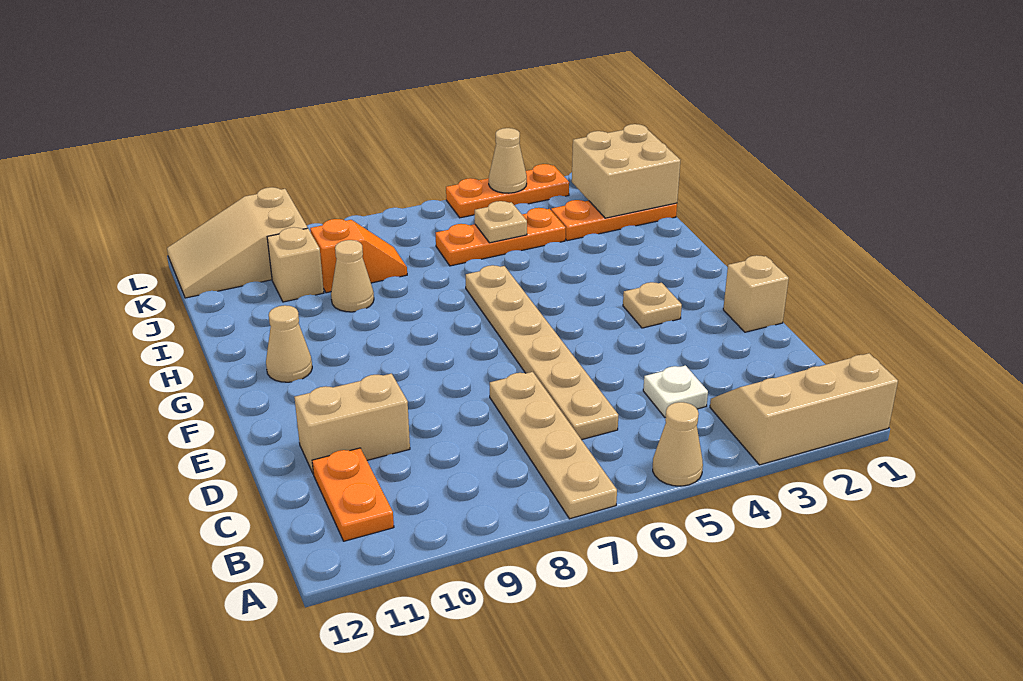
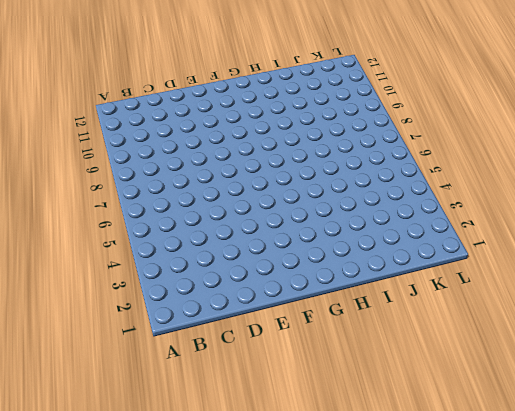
none -> tan 2x3 slope [710,353,898,465]
none -> tan 1x1 cone [653,402,703,486]
none -> tan 1x4 plate [490,372,617,519]

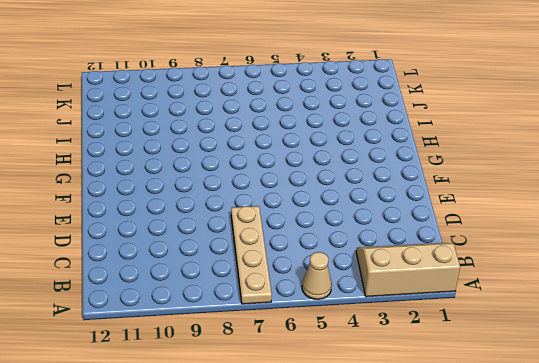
none -> orange 1x2 plate [312,448,394,541]
none -> white 1x1 plate [643,366,708,417]
none -> tan 1x6 plate [466,265,618,440]

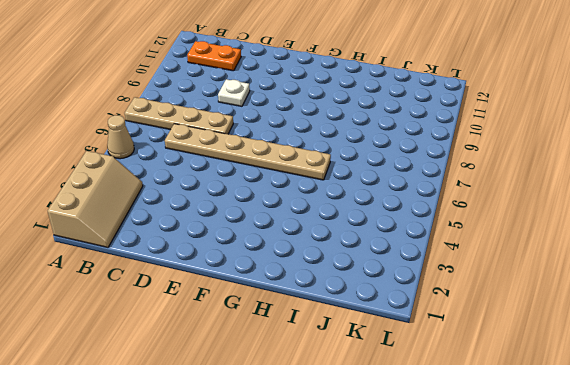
white 1x1 plate [218,79,250,106] -> white 1x1 plate moved to [643,366,708,417]
none -> tan 1x2 brick [294,374,410,474]
none -> tan 1x1 brick [723,255,789,332]
none -> tan 1x1 plate [623,282,682,328]

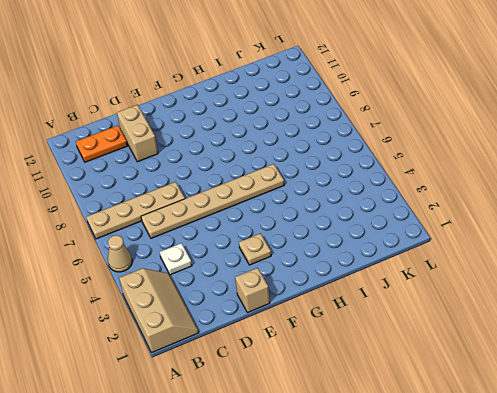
none -> tan 1x1 cone [266,305,312,382]
none -> tan 1x1 cone [331,240,374,312]
none -> orange 1x3 plate [551,200,677,241]

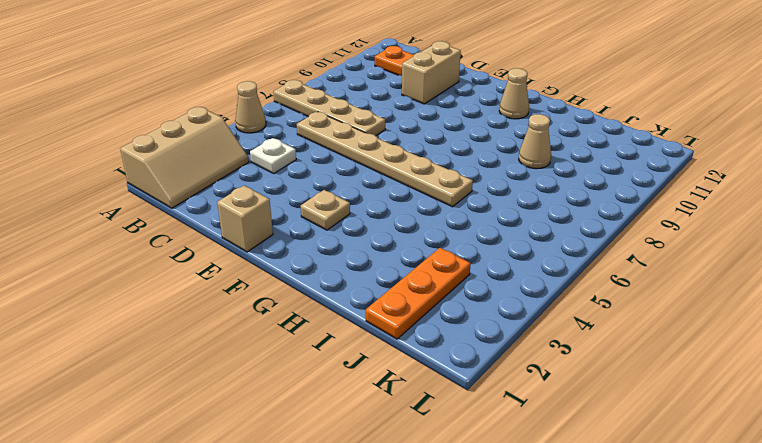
none -> orange 1x3 plate [436,208,565,266]
none -> orange 1x2 slope [310,219,407,293]
none -> tan 1x1 brick [267,227,324,302]

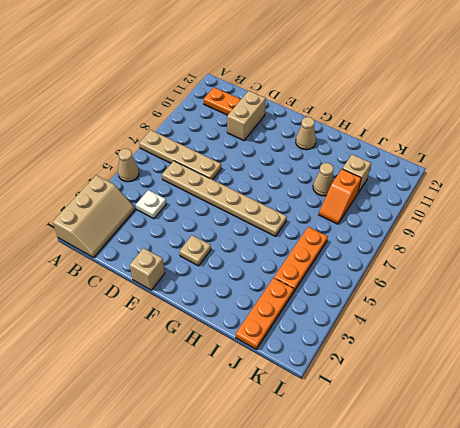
none -> tan 2x3 slope [167,187,308,298]
none -> orange 1x3 plate [446,164,569,218]
none -> tan 2x2 brick [572,124,680,218]

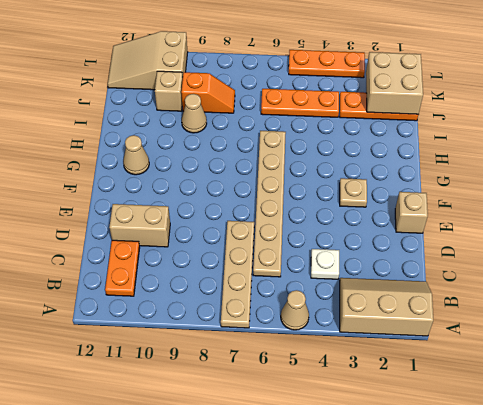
none -> tan 1x1 plate [475,201,527,243]
none -> tan 1x1 cone [489,128,527,193]

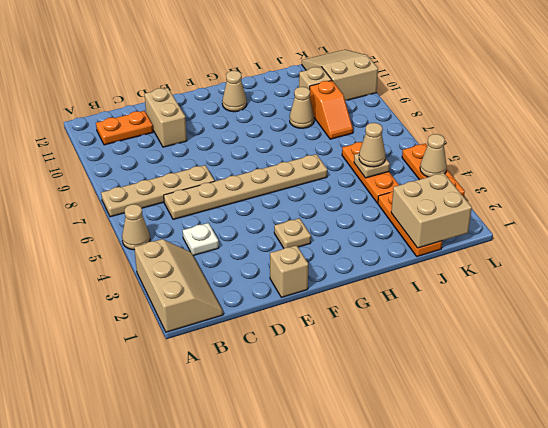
tan 1x1 cone [359,123,385,167] -> none

